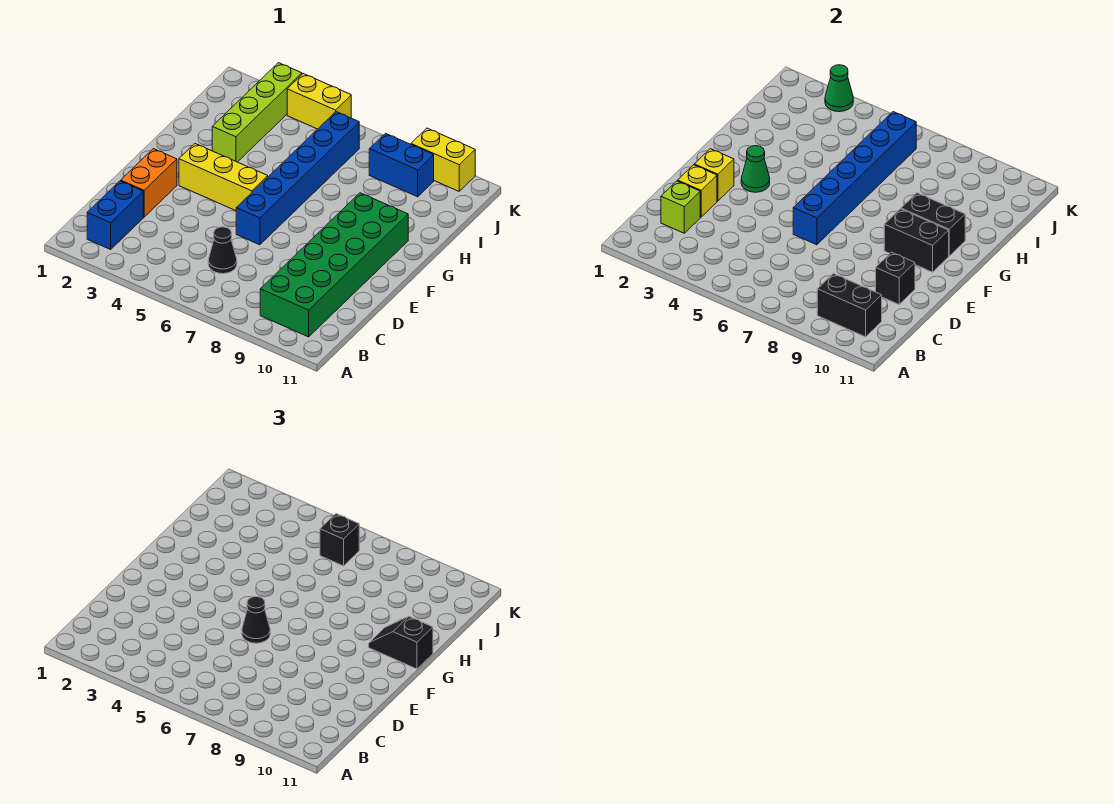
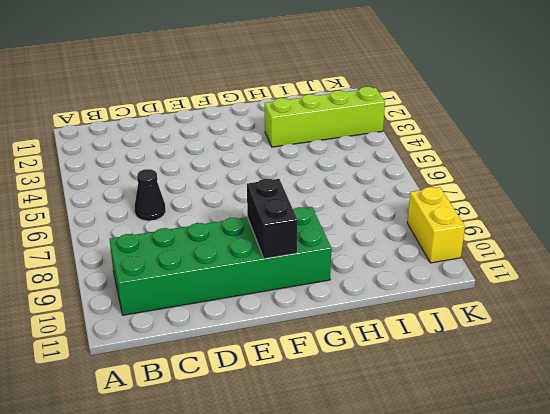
none -> blue 1x2 brick [87,181,143,249]
none -> orange 1x2 brick [121,149,177,217]
none -> blue 1x6 brick [236,112,359,245]

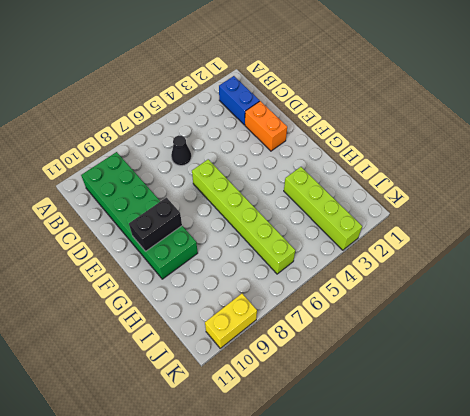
lime 1x6 brick [192,159,295,274] -> blue 1x6 brick [236,112,359,245]
none -> yellow 1x3 brick [179,144,268,211]
none -> blue 1x2 brick [369,133,434,197]
none -> yellow 1x2 brick [287,74,351,129]

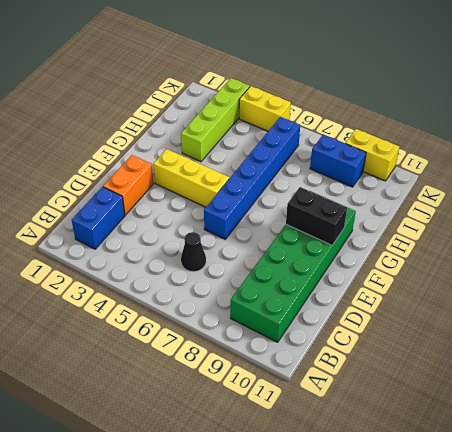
none -> black 1x2 brick [817,274,882,337]
none -> lime 1x1 brick [661,181,700,233]
none -> yellow 1x1 brick [678,165,717,217]

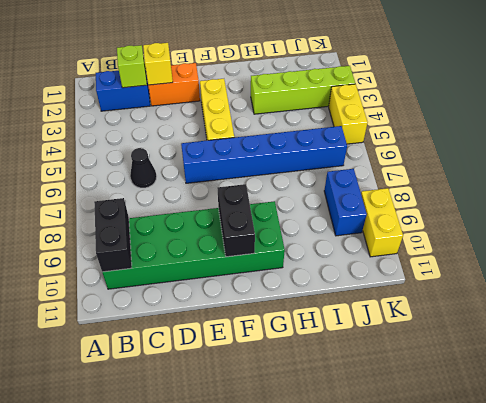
none -> black 1x1 brick [876,252,915,304]
none -> yellow 1x1 brick [694,149,734,201]
none -> blue 1x6 brick [793,112,916,245]

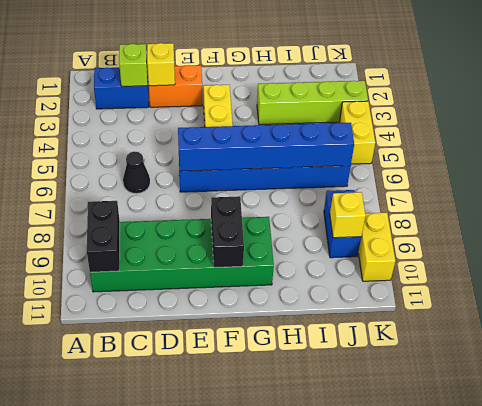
yellow 1x1 brick [330,192,365,238] -> yellow 1x1 brick moved to [694,149,734,201]
none -> black 1x1 brick [876,252,915,304]
none -> green 1x1 cone [741,146,770,192]
none -> black 1x2 brick [901,193,965,256]

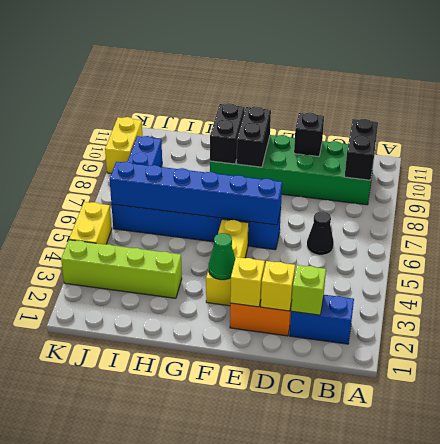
none -> green 1x1 cone [825,65,853,112]
none -> black 1x1 cone [242,597,270,643]
none -> black 1x2 slope [369,617,433,669]

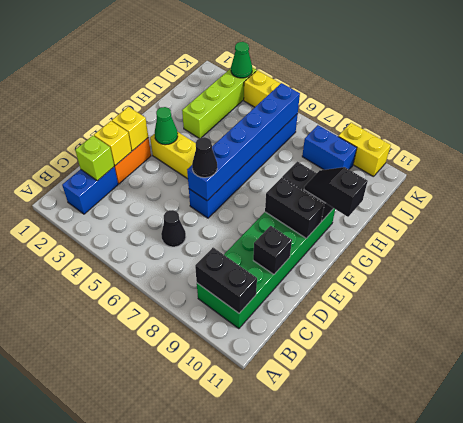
none -> black 1x1 brick [320,514,359,566]

